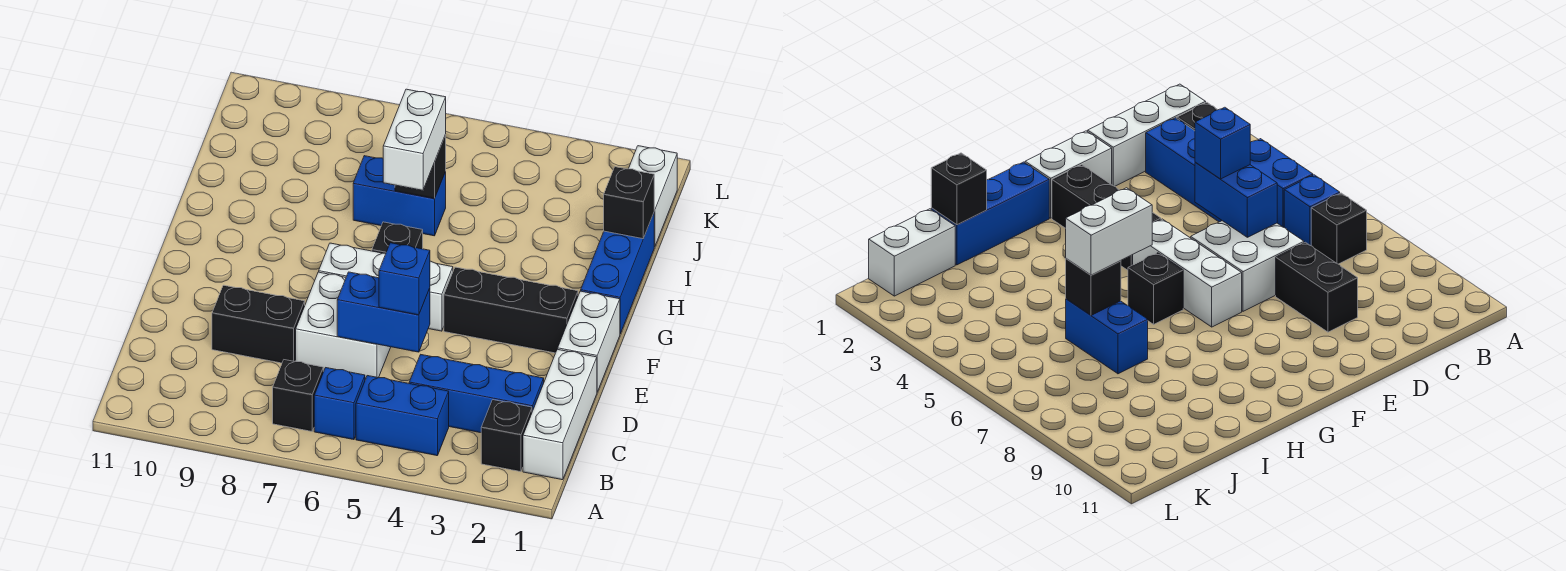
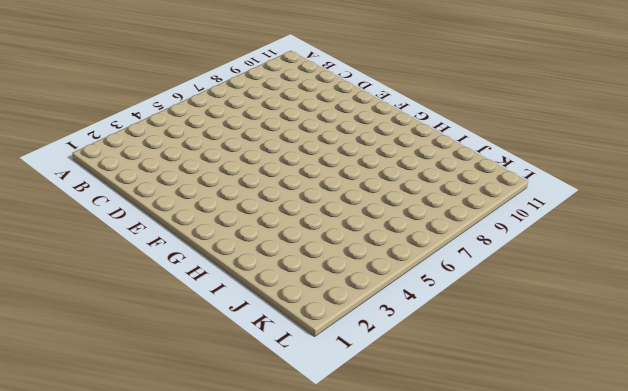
none -> white 1x3 brick [523,349,597,480]
none -> black 1x1 brick [481,400,532,472]
none -> blue 1x2 brick [356,376,449,456]

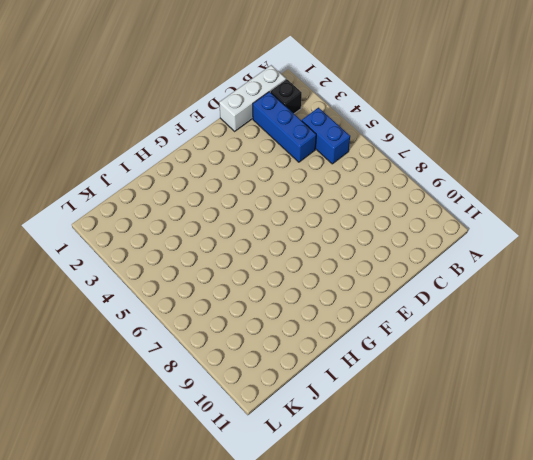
none -> blue 1x1 brick [314,368,365,440]
none -> black 1x1 brick [273,360,324,431]
none -> white 2x2 brick [296,272,391,379]

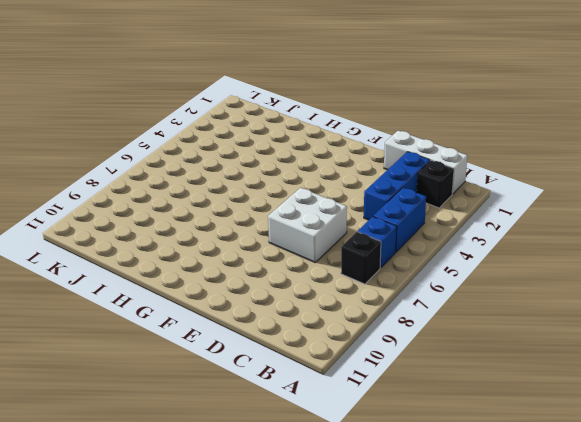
none -> black 1x2 brick [212,285,305,363]
none -> white 1x2 brick [558,291,620,392]
none -> black 1x3 brick [444,267,578,353]

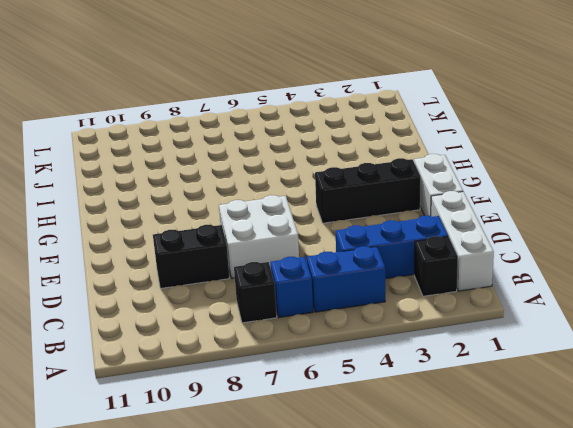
none -> white 1x3 brick [319,243,453,331]
none -> blue 1x3 brick [581,213,654,334]
none -> black 1x1 brick [372,222,423,253]

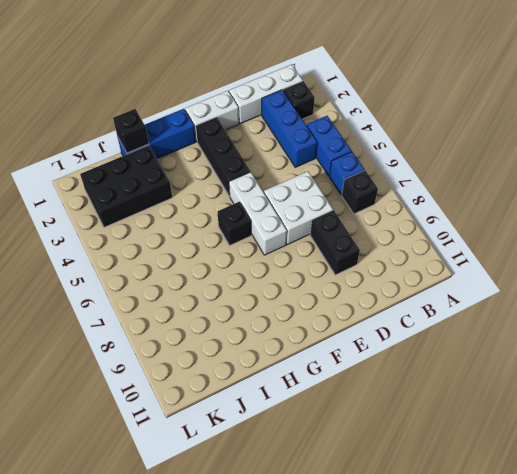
black 2x3 brick [80,145,172,227] -> none
none -> blue 1x2 brick [353,156,446,236]
none -> white 1x2 brick [629,146,677,247]
none -> blue 1x2 brick [337,272,430,352]

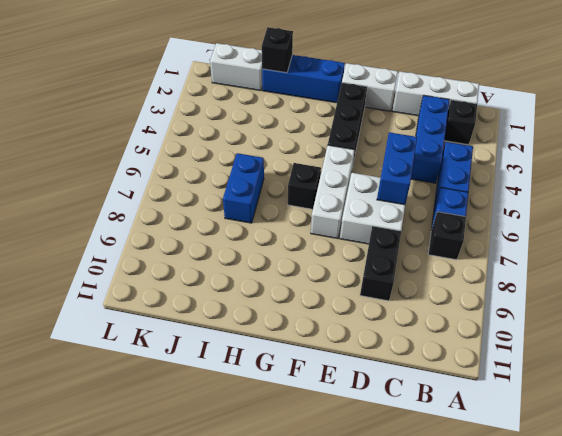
none -> black 1x1 brick [395,135,446,199]
none -> blue 1x1 brick [379,243,430,315]
none -> white 1x2 brick [383,89,446,190]

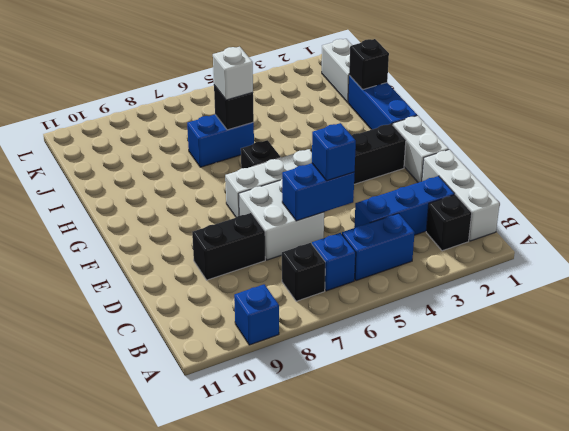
blue 1x1 brick [234,284,279,345] -> none
white 1x1 brick [213,47,253,100] -> white 1x2 brick [383,89,446,190]

